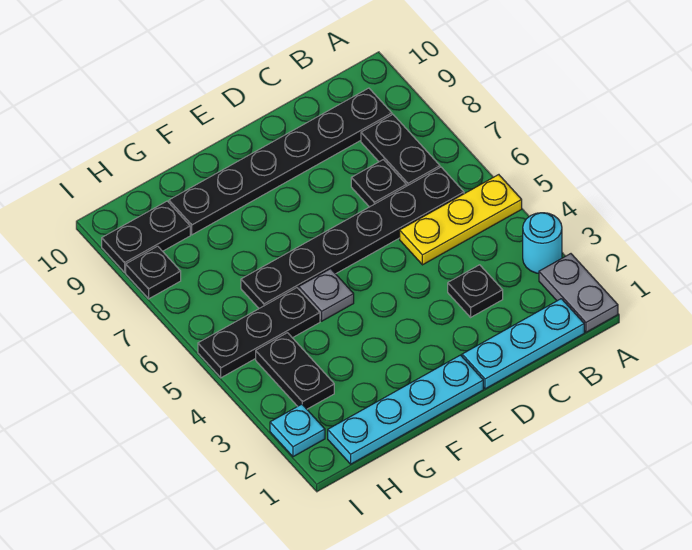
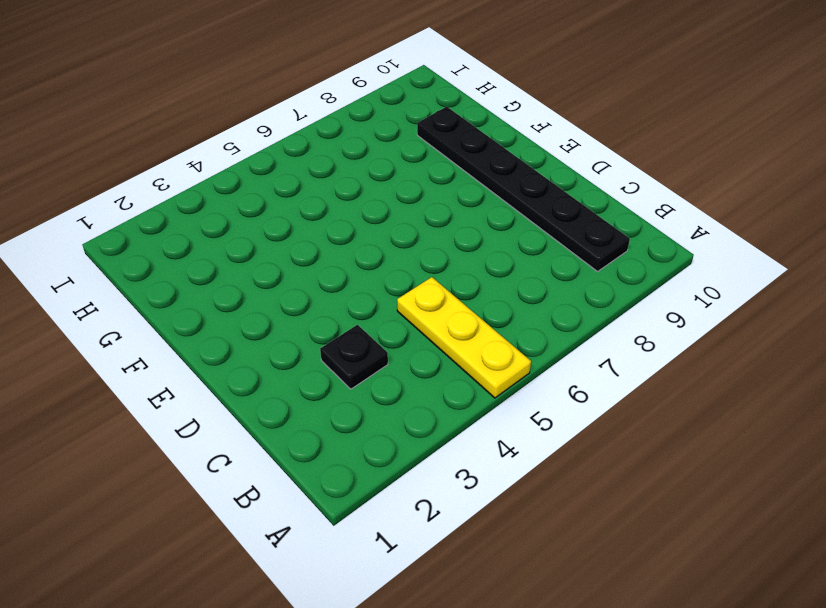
none -> grey 1x2 plate [539,254,618,332]
none -> cyan 1x1 round brick [523,213,562,273]
none -> cyan 1x3 plate [462,299,584,389]

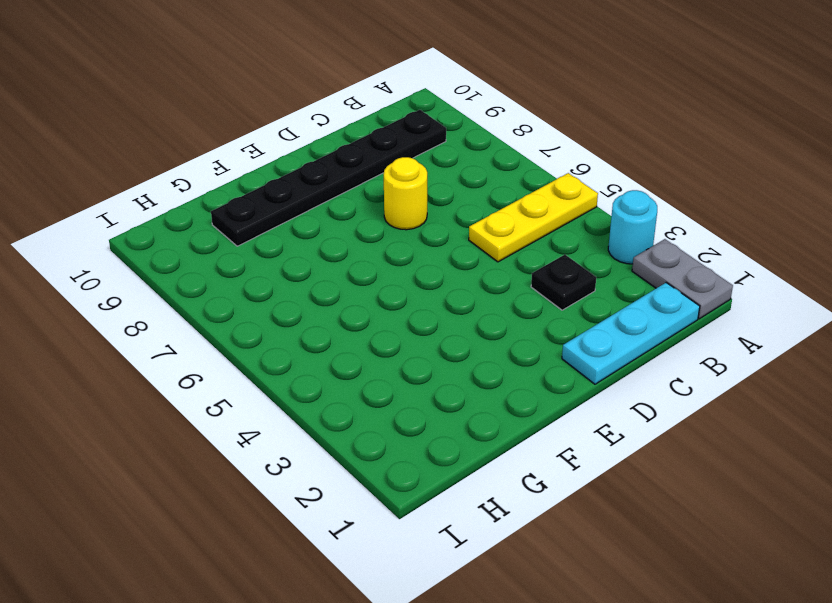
yellow 1x1 round brick [384,157,427,230] -> none
none -> black 1x6 plate [241,167,464,308]
none -> black 1x2 plate [361,115,440,186]
none -> black 1x1 plate [351,160,406,207]

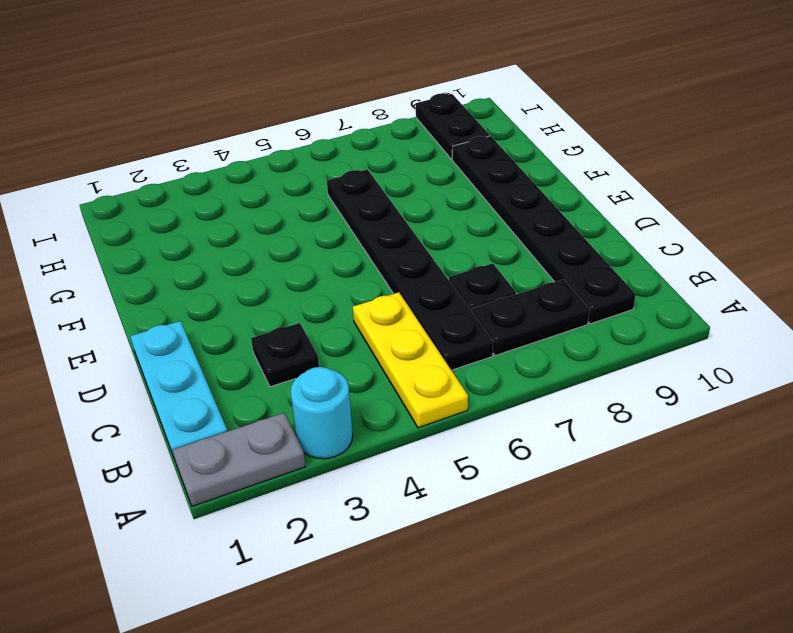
none -> cyan 1x4 plate [328,355,483,464]
none -> grey 1x1 plate [299,269,354,321]
none -> black 1x3 plate [198,288,320,378]

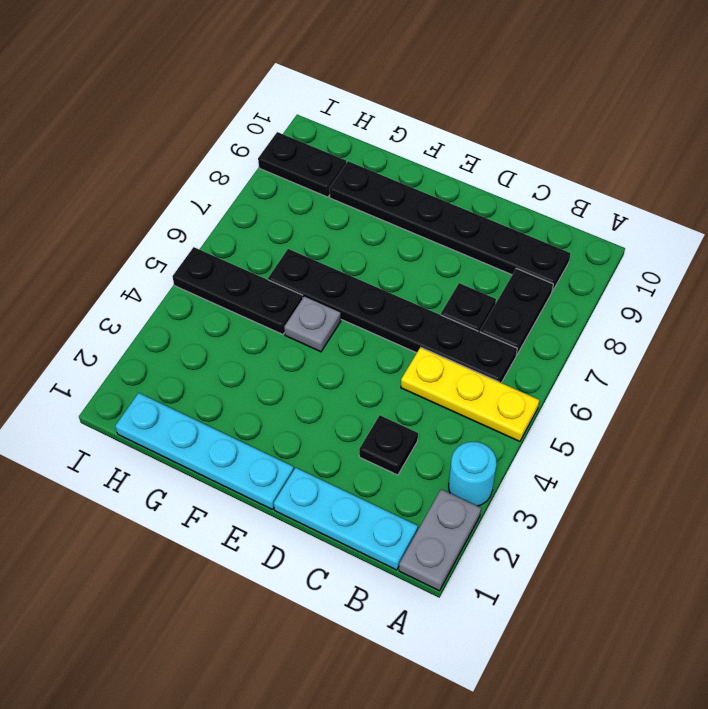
none -> black 1x2 plate [256,333,334,409]
none -> cyan 1x1 plate [270,404,325,457]
none -> black 1x1 plate [126,246,181,299]

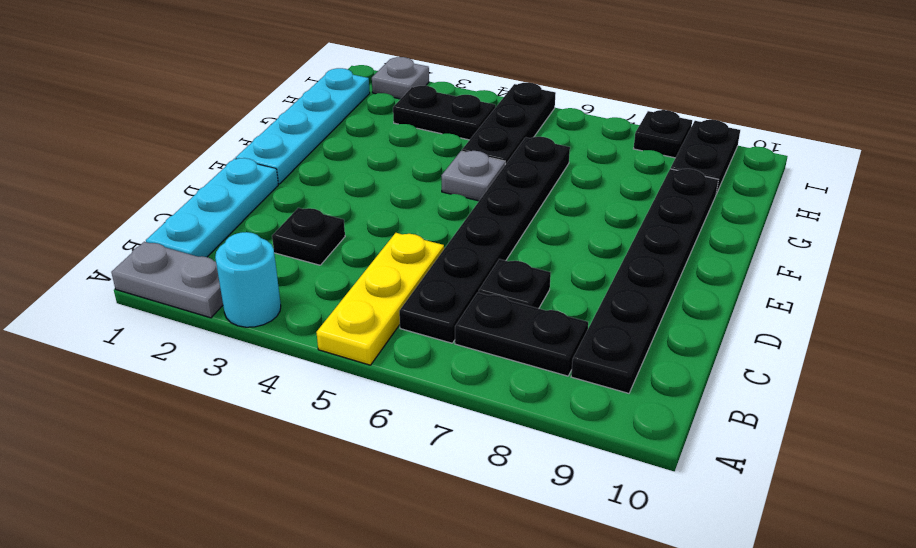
grey 1x1 plate [372,57,429,99] -> cyan 1x1 plate [270,404,325,457]

